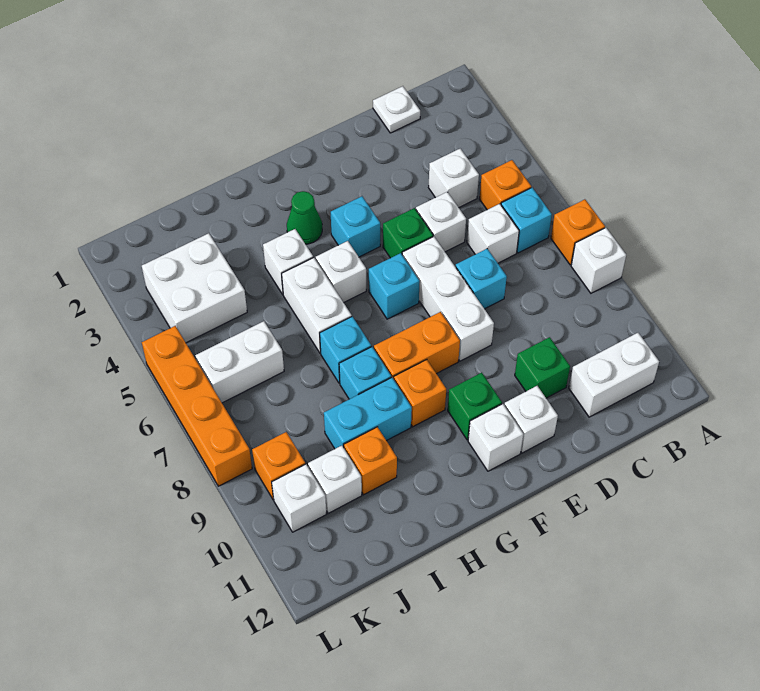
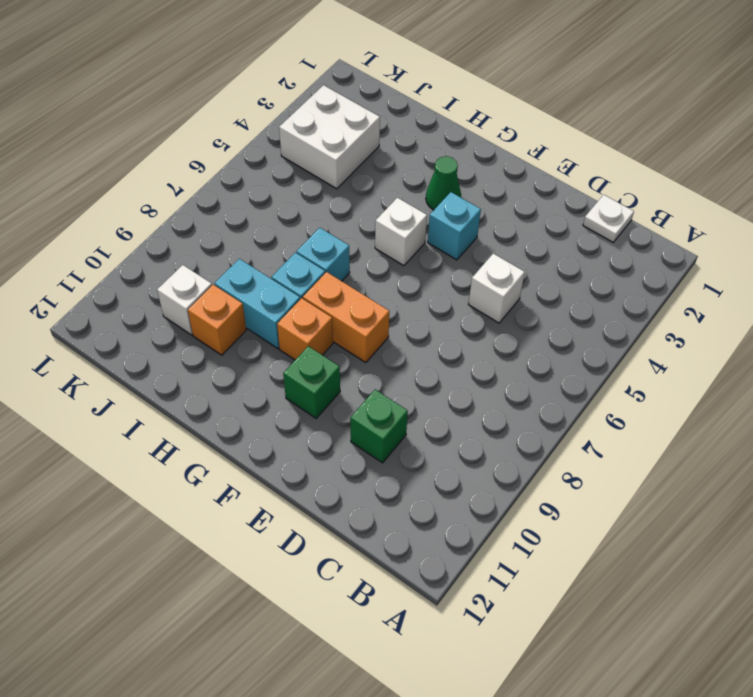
none -> orange 1x1 brick [551,199,605,265]
none -> white 1x1 brick [571,228,626,293]
none -> orange 1x1 brick [480,160,531,210]
none -> cyan 1x1 brick [501,188,552,253]

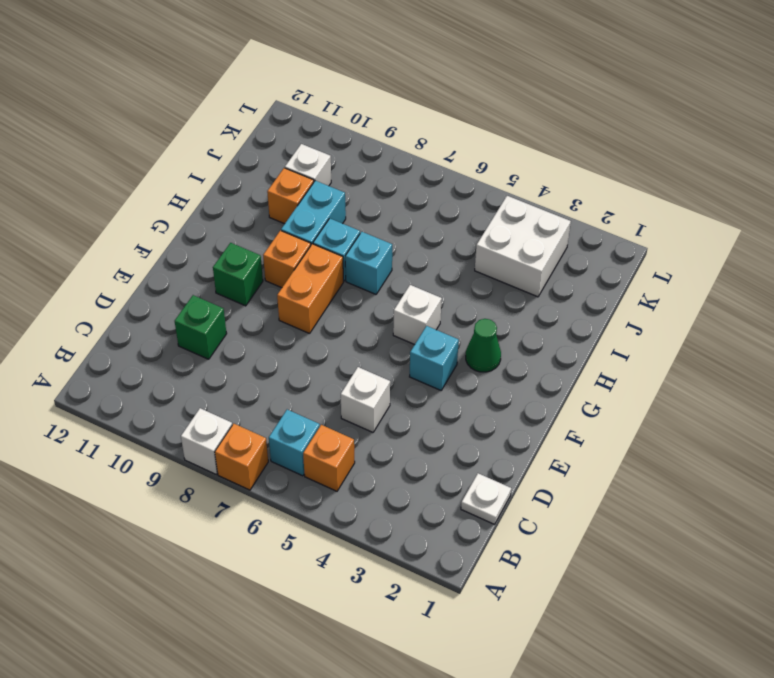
none -> white 1x2 brick [569,333,659,417]
none -> white 1x1 brick [429,149,479,207]
none -> white 1x1 brick [467,204,519,263]
none -> cyan 1x1 brick [456,249,507,309]

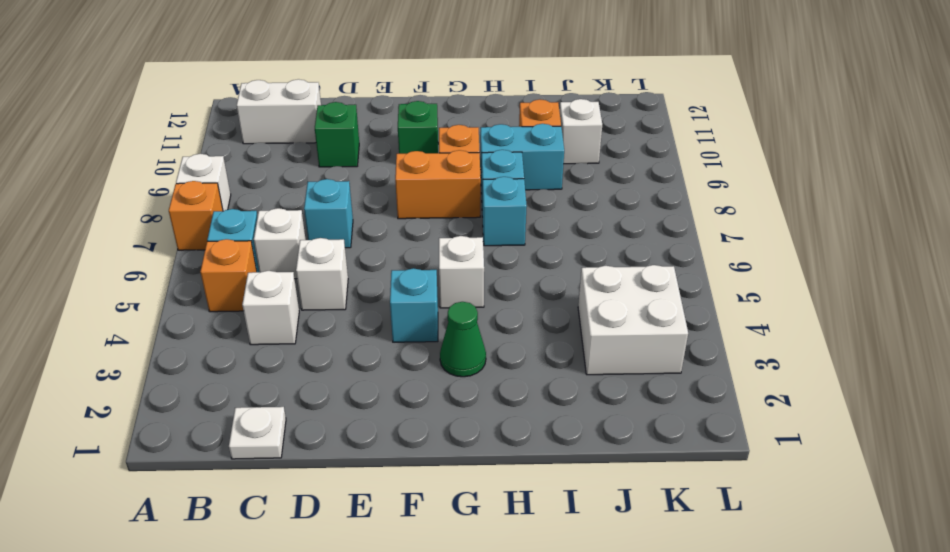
none -> green 1x1 brick [383,208,433,258]
none -> white 1x3 brick [402,237,494,361]
none -> white 1x1 brick [504,386,558,453]
none -> cyan 1x1 brick [369,253,420,319]

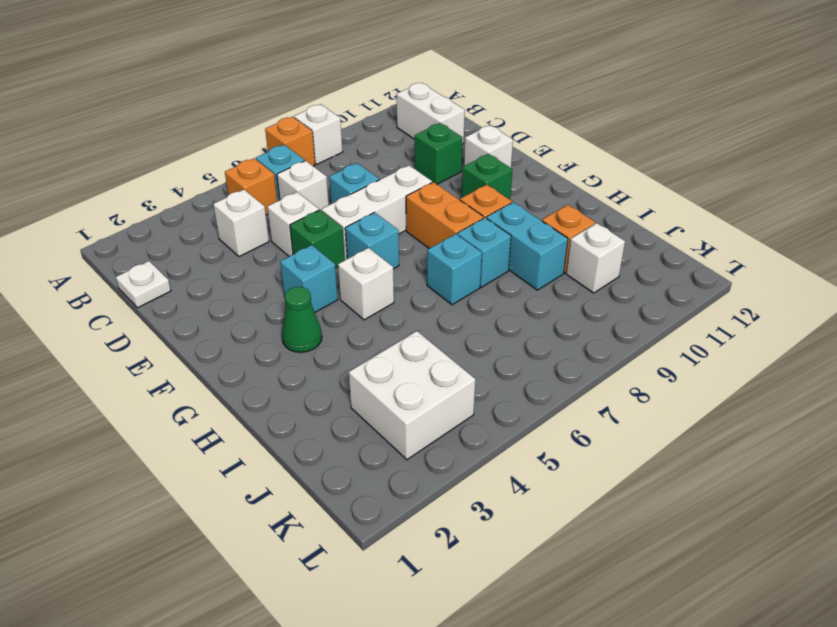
none -> white 1x1 brick [468,404,523,471]
none -> white 1x1 brick [263,229,313,294]
none -> white 1x2 brick [282,257,352,353]
none -> white 1x2 brick [195,321,284,403]

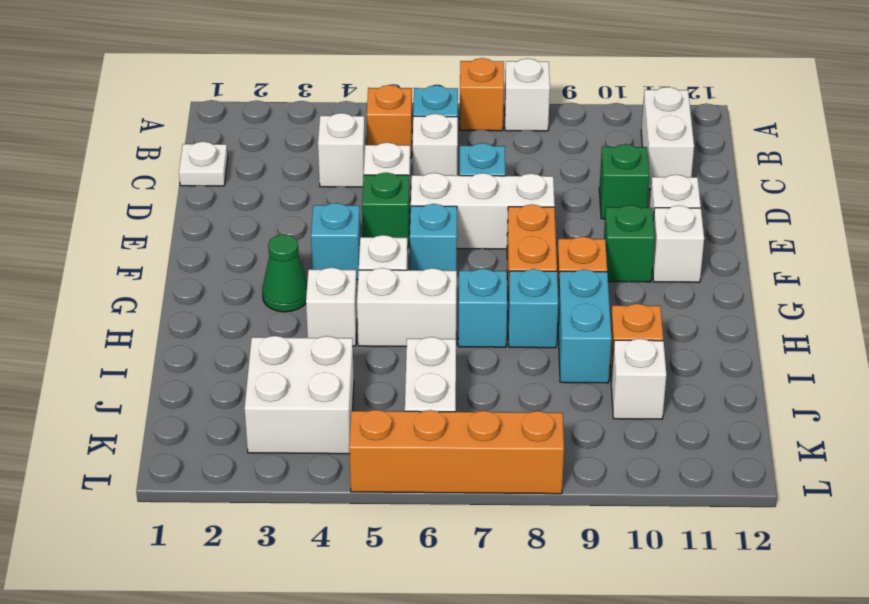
none -> orange 1x1 brick [252,432,305,500]
none -> white 1x1 brick [272,464,326,532]

